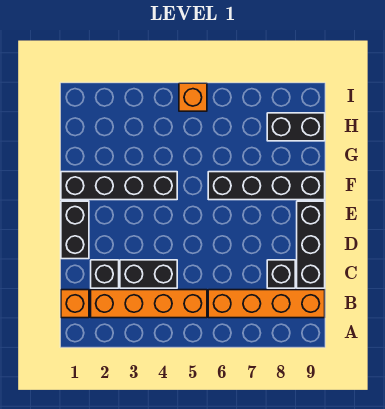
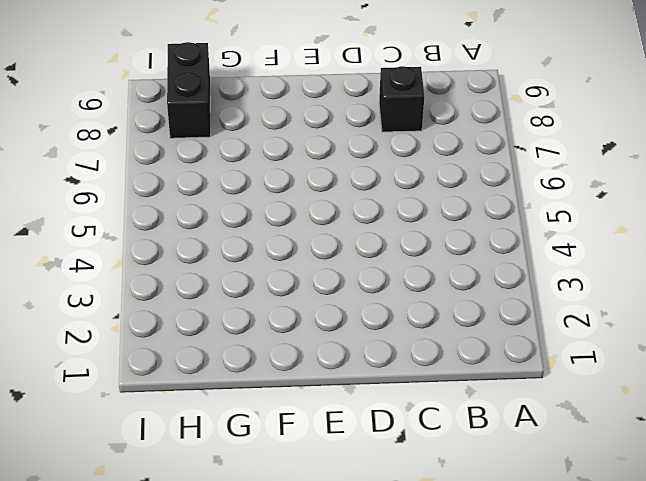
none -> orange 1x1 brick [61,290,89,318]
none -> orange 1x4 brick [91,290,207,318]
none -> orange 1x4 brick [208,290,325,318]

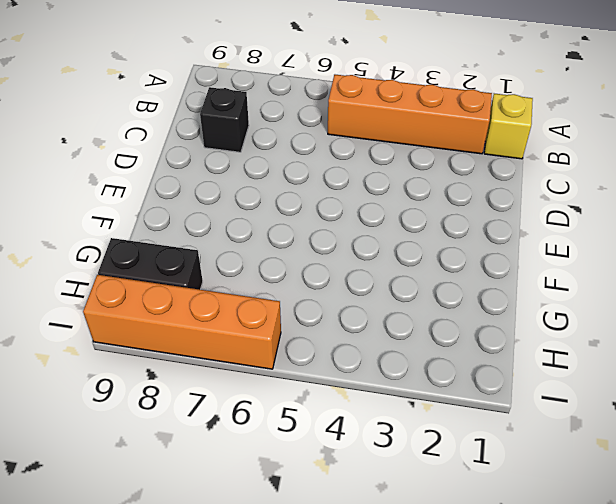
yellow 1x1 brick [484,94,533,159] -> orange 1x1 brick [61,290,89,318]
orange 1x4 brick [83,275,281,369] -> orange 1x4 brick moved to [208,290,325,318]
none -> black 1x1 brick [91,260,119,288]
none -> black 1x2 brick [120,260,177,288]
none -> black 1x3 brick [297,201,325,288]

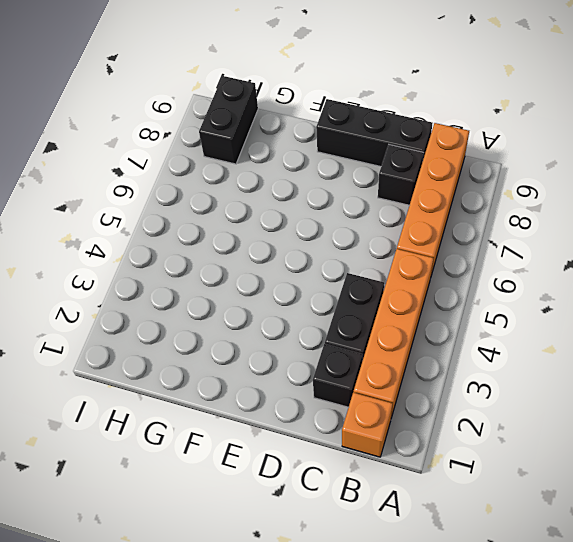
none -> black 1x2 brick [61,201,89,259]
none -> black 1x4 brick [61,172,177,200]
none -> black 1x4 brick [208,172,325,200]

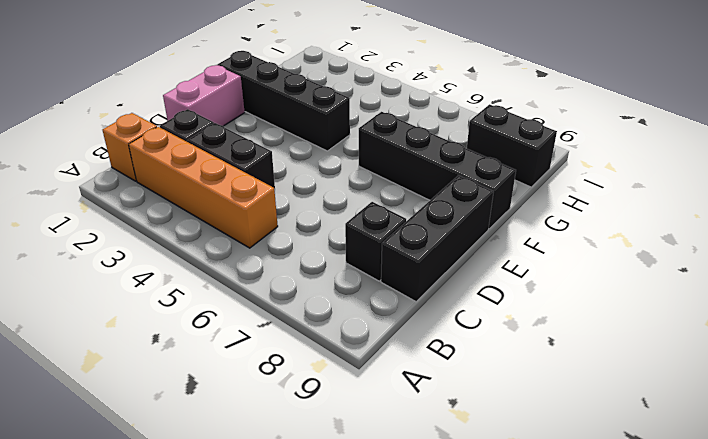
pink 1x2 brick [163,65,245,126] -> black 1x2 brick [61,201,89,259]
none -> orange 1x4 brick [208,290,325,318]
none -> orange 1x1 brick [179,83,207,111]

